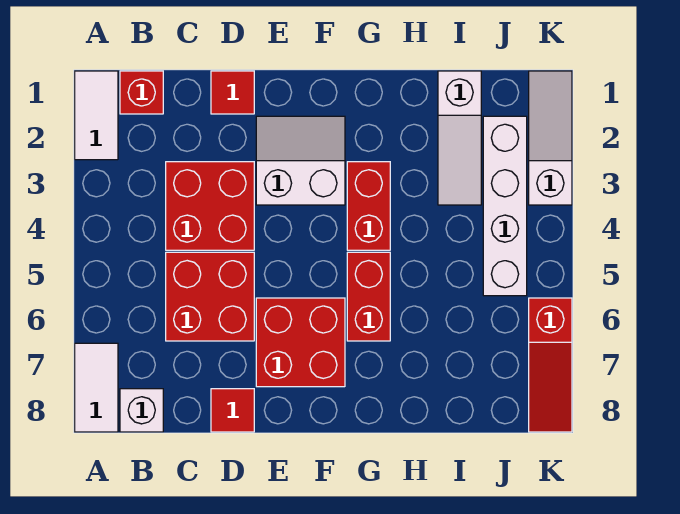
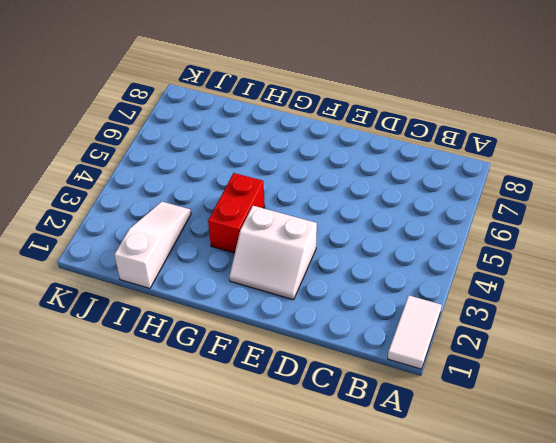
none -> white 1x2 tile [75,343,118,432]
none -> red 1x1 brick [120,71,163,114]
none -> white 1x1 brick [120,389,163,432]

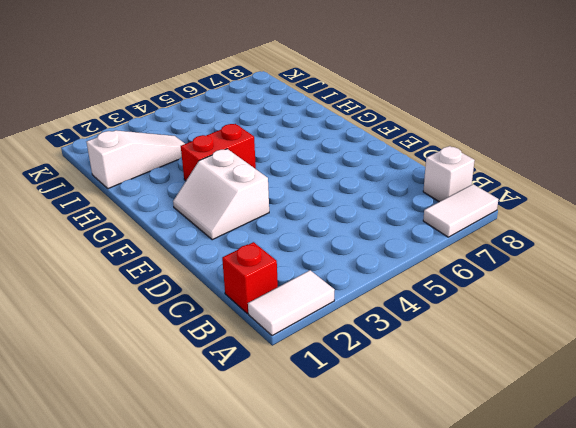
none -> red 2x2 brick [166,162,254,250]
none -> red 2x2 brick [166,252,254,341]
none -> red 1x1 tile [211,71,254,114]

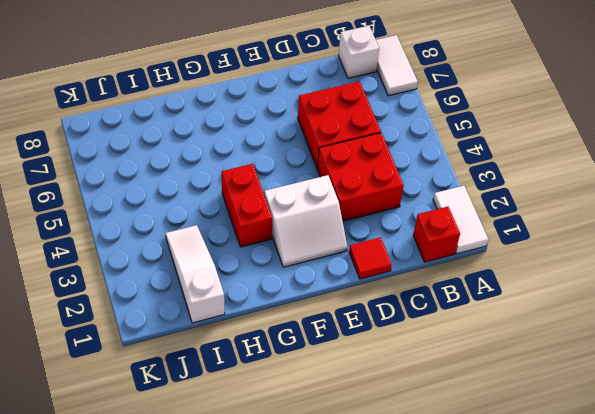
none -> red 1x1 tile [211,389,254,432]
none -> red 2x2 brick [256,298,345,387]
none -> red 1x2 brick [347,252,390,341]

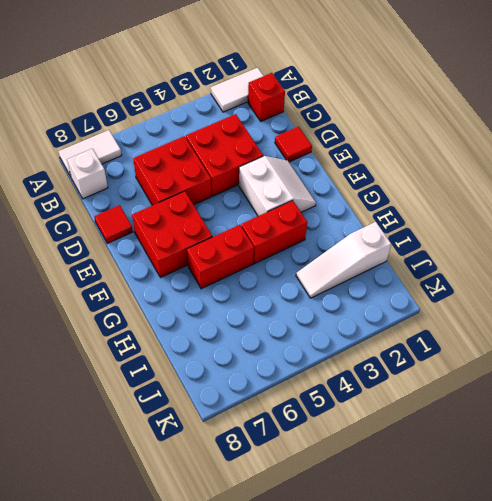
none -> white 1x4 brick [483,116,527,296]
none -> white 1x3 slope [529,71,572,205]
none -> red 1x3 slope [529,298,572,432]

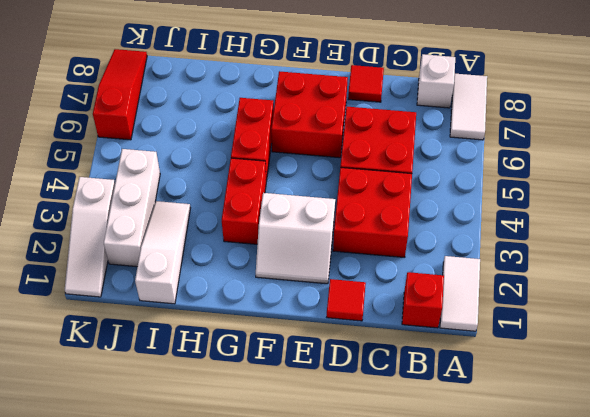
white 1x3 brick [104,149,160,267] -> white 1x4 brick [483,116,527,296]

